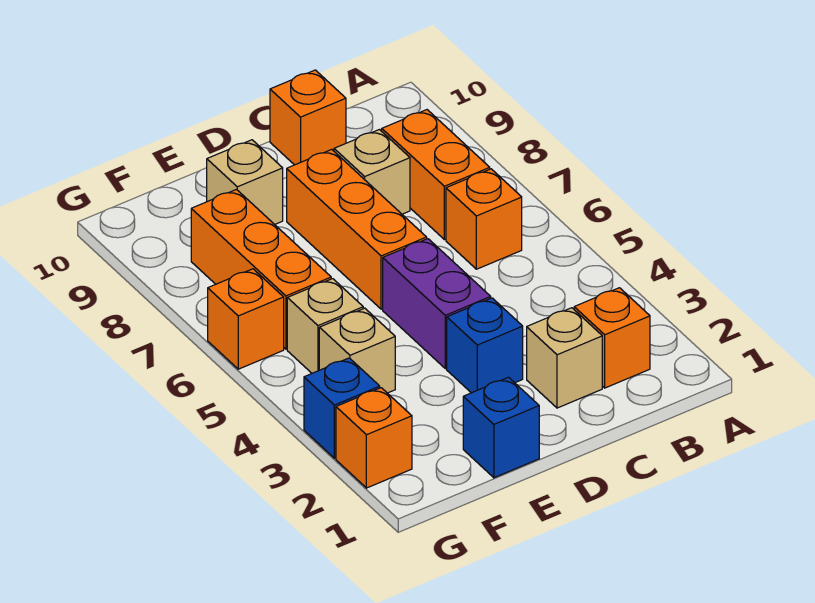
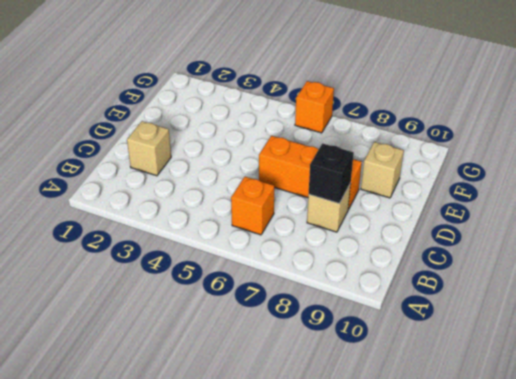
black 1x1 brick [309,143,354,204] -> none
none -> orange 1x1 brick [574,288,650,388]
none -> orange 1x2 brick [382,110,490,240]
none -> orange 1x1 brick [270,70,346,165]

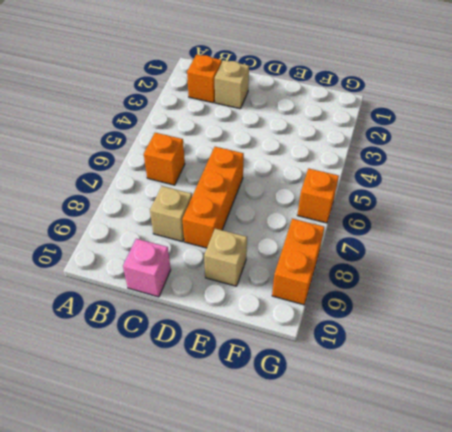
pink 1x1 brick [123,239,171,297] -> orange 1x1 brick [270,70,346,165]
orange 1x2 brick [272,219,324,305] -> orange 1x2 brick moved to [382,110,490,240]
none -> blue 1x1 brick [447,298,523,393]
none -> purple 1x2 brick [383,239,491,369]
none -> blue 1x1 brick [463,377,539,478]

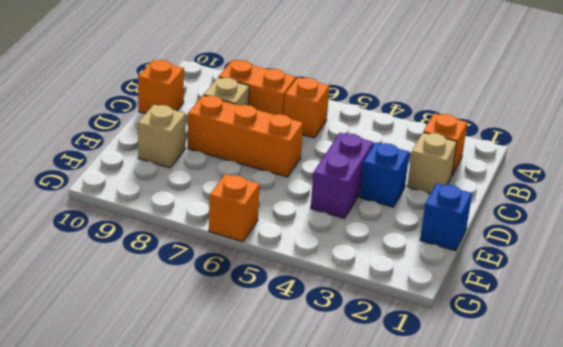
purple 1x2 brick [311,133,373,218] -> purple 1x2 brick turned to [383,239,491,369]
none -> tan 1x1 brick [319,308,395,393]
none -> tan 1x1 brick [287,279,363,373]
none -> orange 1x3 brick [191,190,331,349]

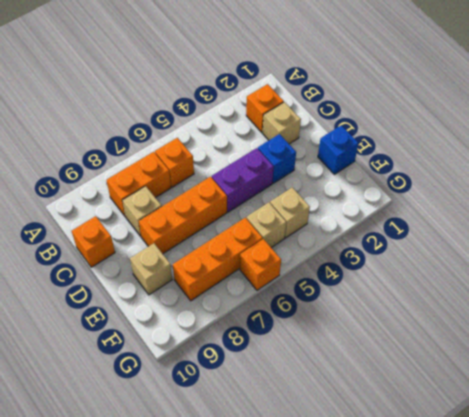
none -> orange 1x1 brick [336,388,412,488]
none -> blue 1x1 brick [304,358,380,458]

